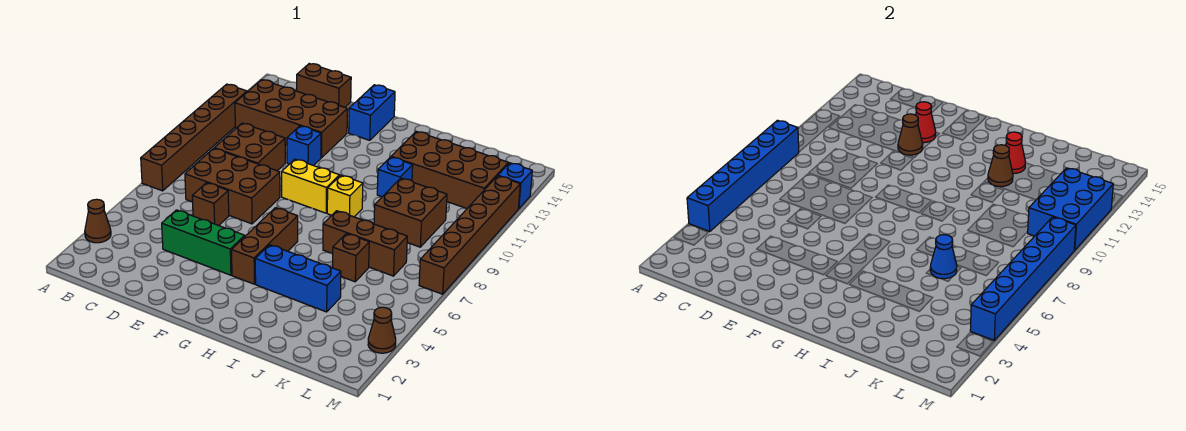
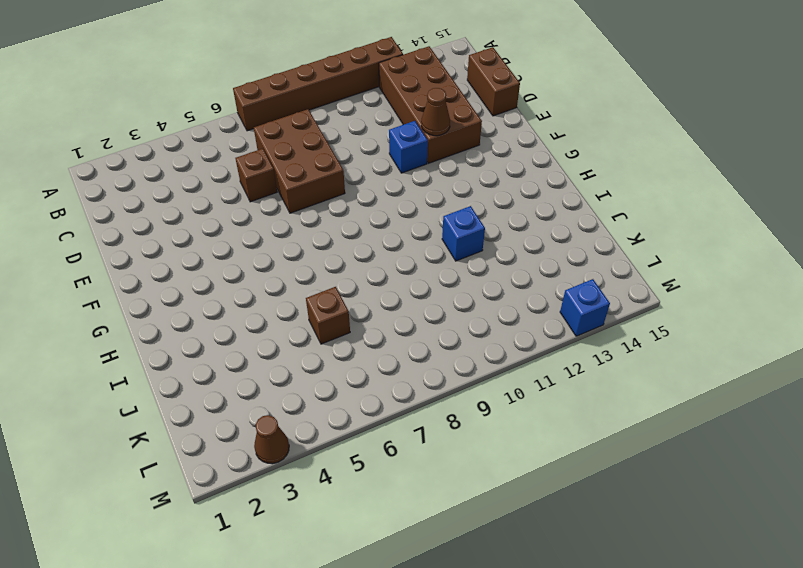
none -> brown 1x1 cone [85,199,111,243]
none -> brown 2x2 brick [214,123,285,171]
none -> green 1x3 brick [162,210,245,275]
none -> yellow 1x2 brick [282,159,340,213]

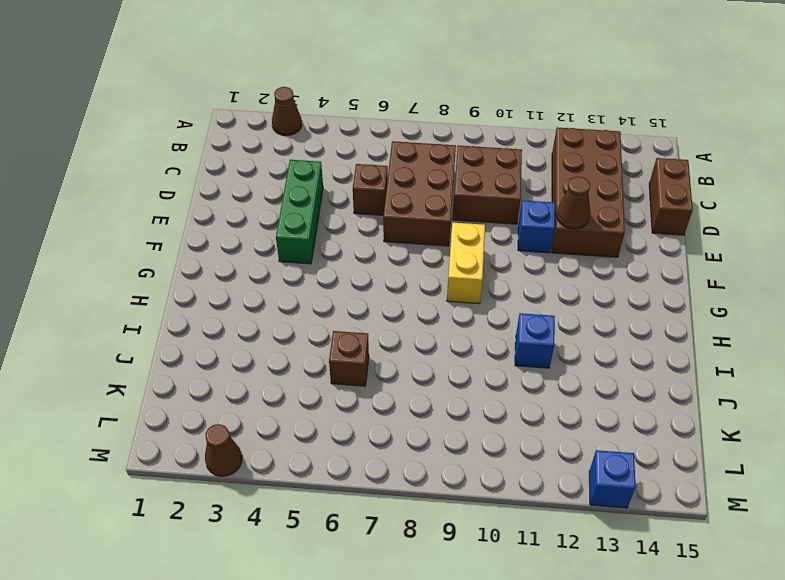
none -> brown 1x6 brick [141,84,247,191]
none -> blue 1x2 brick [349,85,395,140]
none -> brown 1x3 brick [231,208,298,284]
none -> blue 1x3 brick [255,245,341,312]

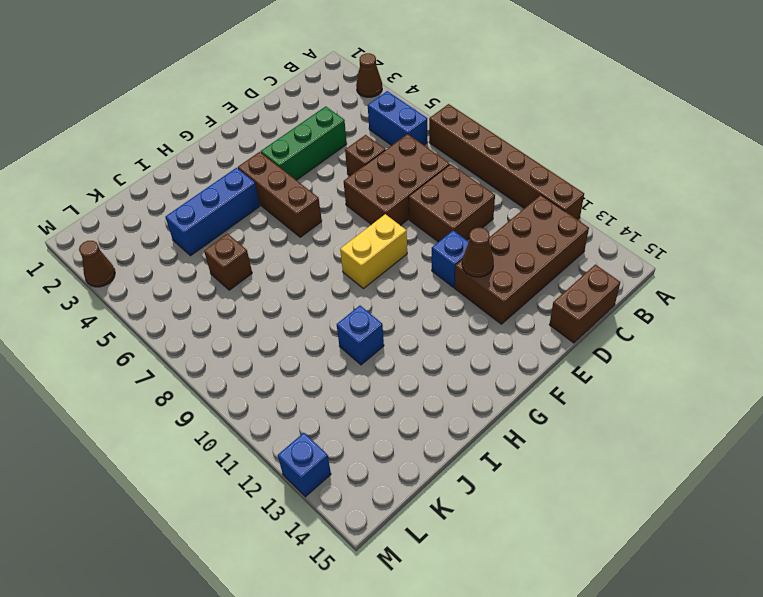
blue 1x2 brick [368,91,427,145] -> blue 1x2 brick moved to [349,85,395,140]
none -> yellow 1x1 brick [327,175,363,217]
none -> brown 1x3 brick [323,211,407,276]
none -> brown 2x4 brick [391,131,508,208]
none -> brown 2x2 brick [374,178,447,247]

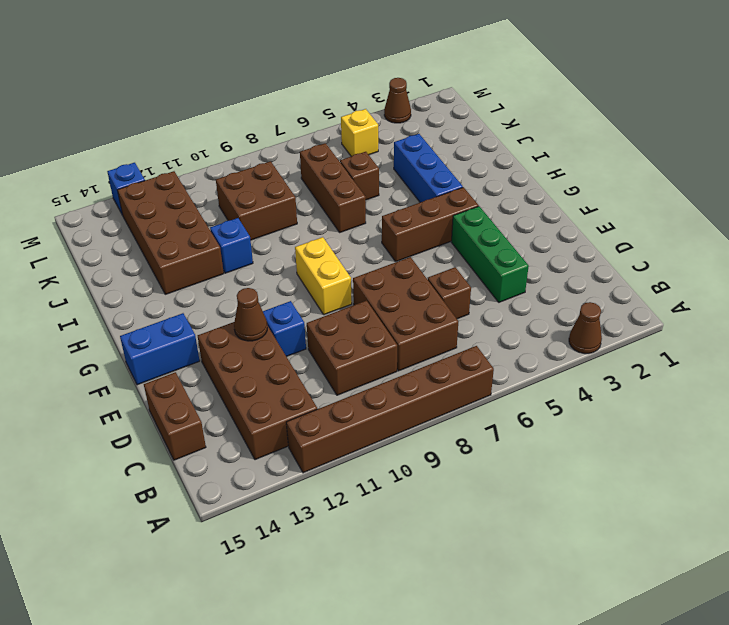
yellow 1x1 brick [341,109,378,156] -> yellow 1x1 brick moved to [327,175,363,217]
none -> brown 1x6 brick [419,176,520,294]
none -> blue 1x6 brick [687,120,799,232]
none -> red 1x1 cone [916,102,936,143]
none -> brown 1x1 cone [988,145,1013,187]

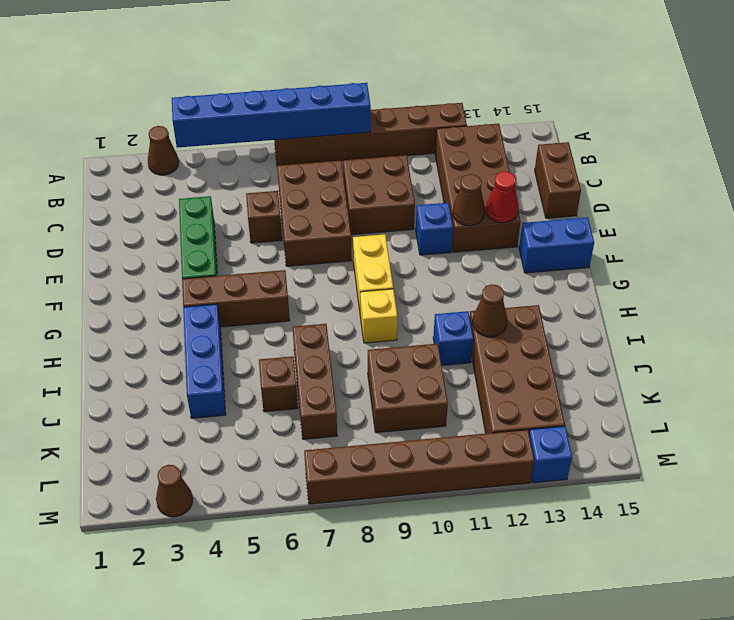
none -> red 1x1 cone [1006,132,1025,173]
none -> blue 1x1 cone [930,235,957,279]
none -> blue 2x3 brick [1027,168,1113,250]
none -> blue 1x6 brick [970,217,1076,340]

